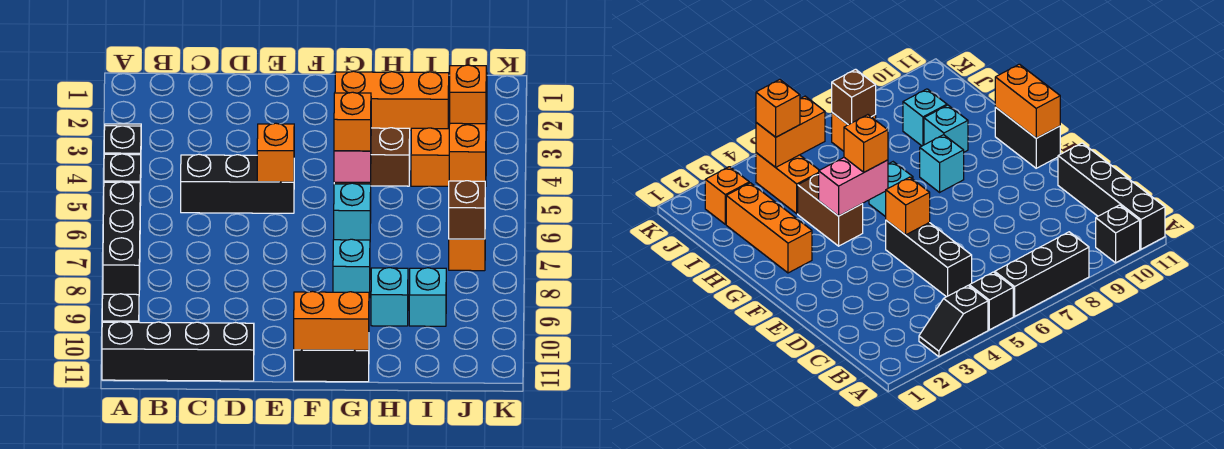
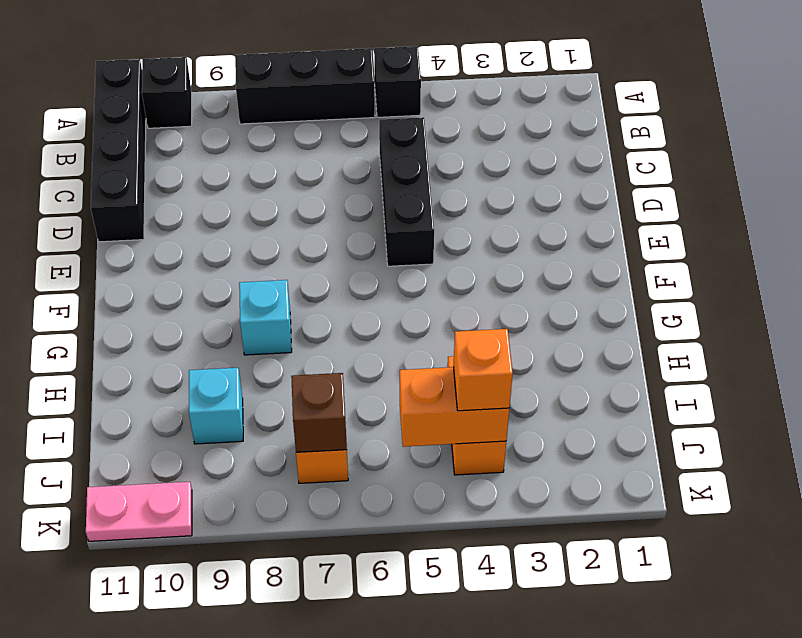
pink 1x2 plate [86,482,192,541] -> none
none -> black 1x2 slope [104,124,141,155]
none -> black 1x2 brick [294,350,369,382]
none -> orange 1x3 brick [335,71,449,130]

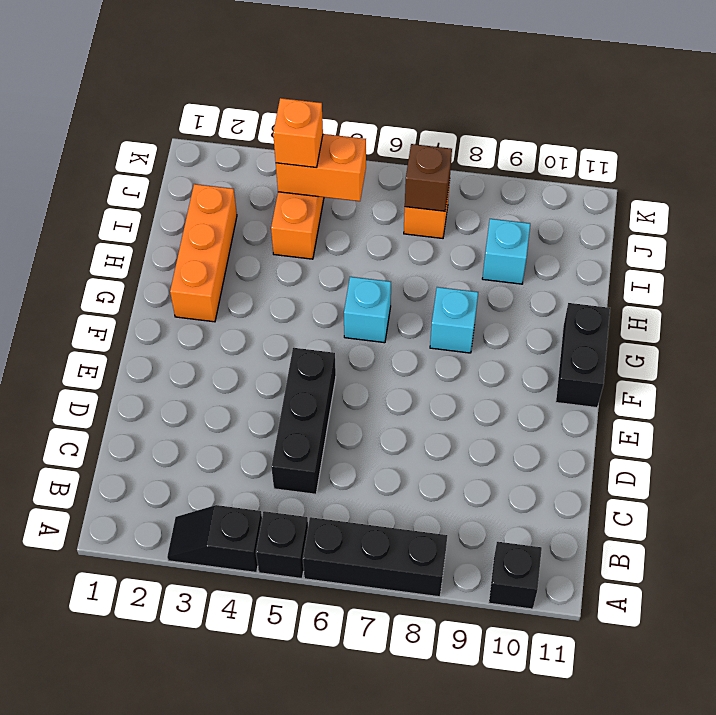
none -> black 1x4 brick [102,322,254,381]
none -> brown 1x2 brick [334,128,410,186]
none -> cyan 1x1 brick [371,268,408,326]

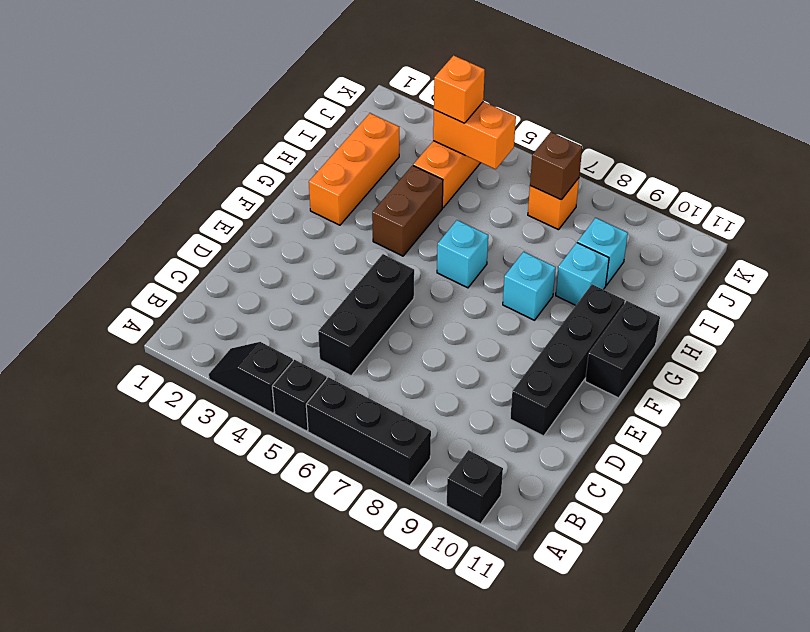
black 1x4 brick [510,284,625,436] -> black 1x4 brick moved to [102,322,254,381]
none -> orange 1x1 brick [705,167,749,224]
none -> orange 1x1 brick [257,123,294,182]
none -> orange 1x2 brick [294,291,369,350]

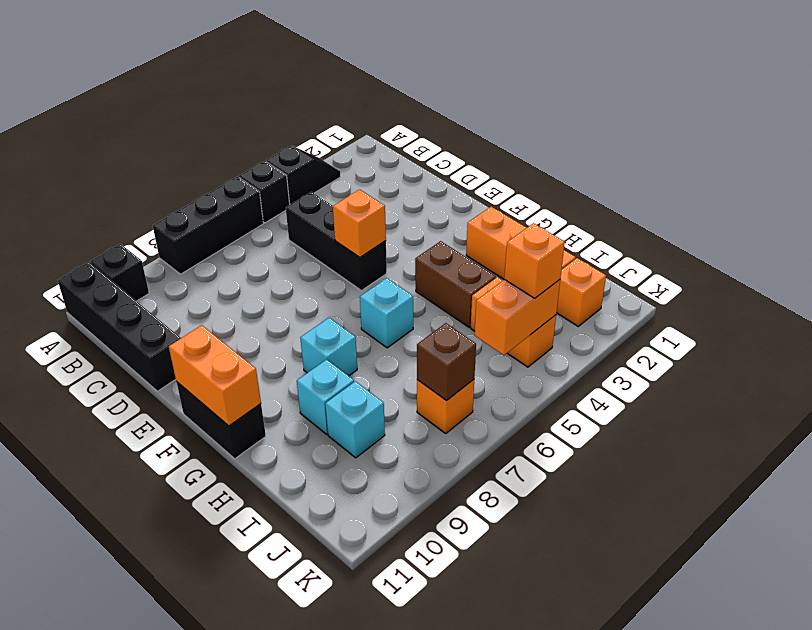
none -> pink 1x2 brick [334,151,371,182]
none -> orange 1x1 brick [334,92,371,151]

